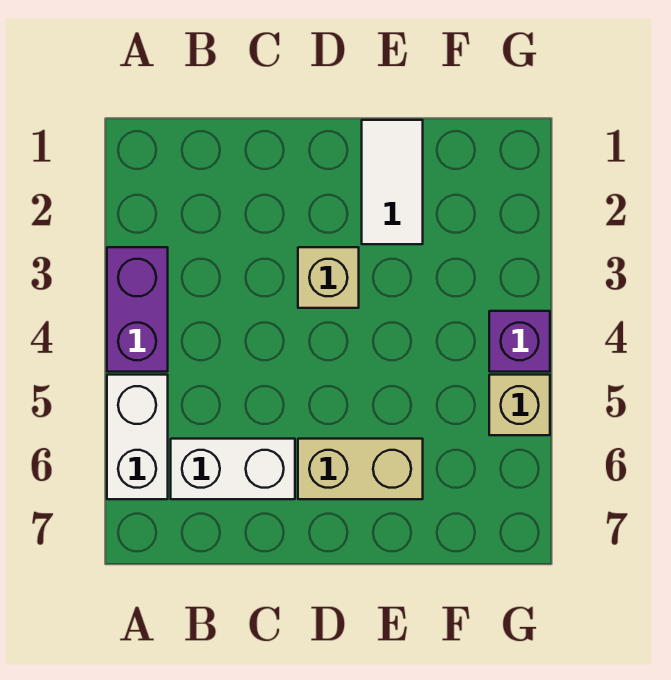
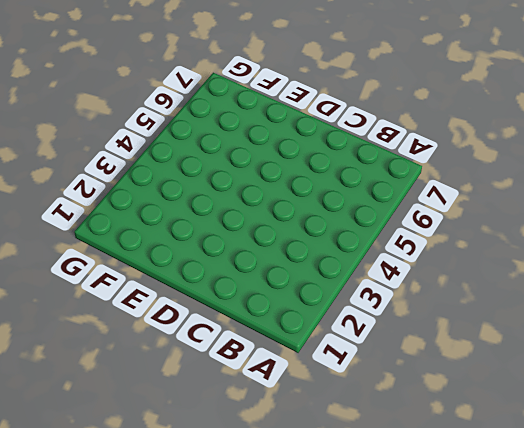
none -> purple 1x2 brick [107,247,168,372]
none -> white 1x2 brick [107,375,168,499]

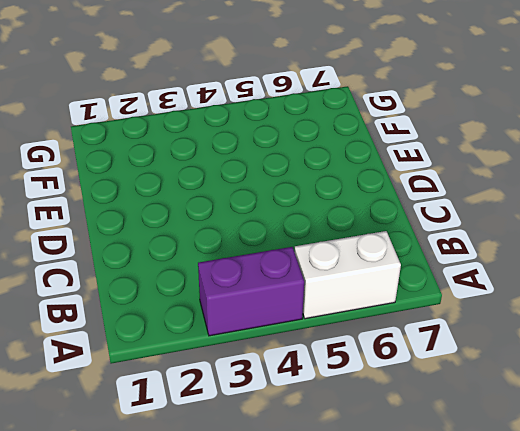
none -> white 1x2 brick [171,439,295,499]
none -> tan 1x1 brick [298,247,359,308]

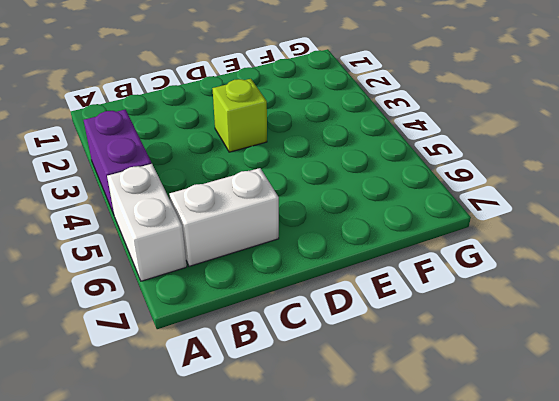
lime 1x1 brick [212,79,267,152] -> tan 1x1 brick [298,247,359,308]
none -> tan 1x2 brick [298,439,423,499]
none -> white 1x2 tile [362,120,423,244]

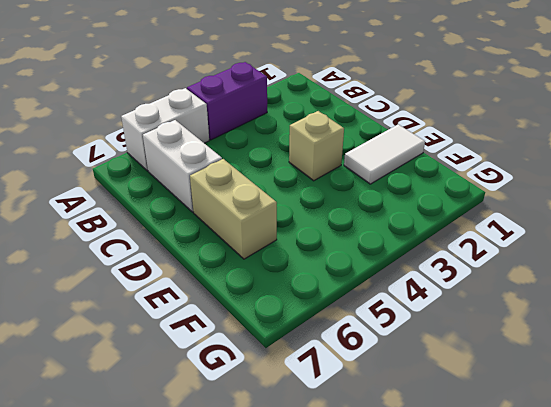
none -> purple 1x1 brick [489,311,550,372]
none -> tan 1x1 brick [489,375,550,435]

